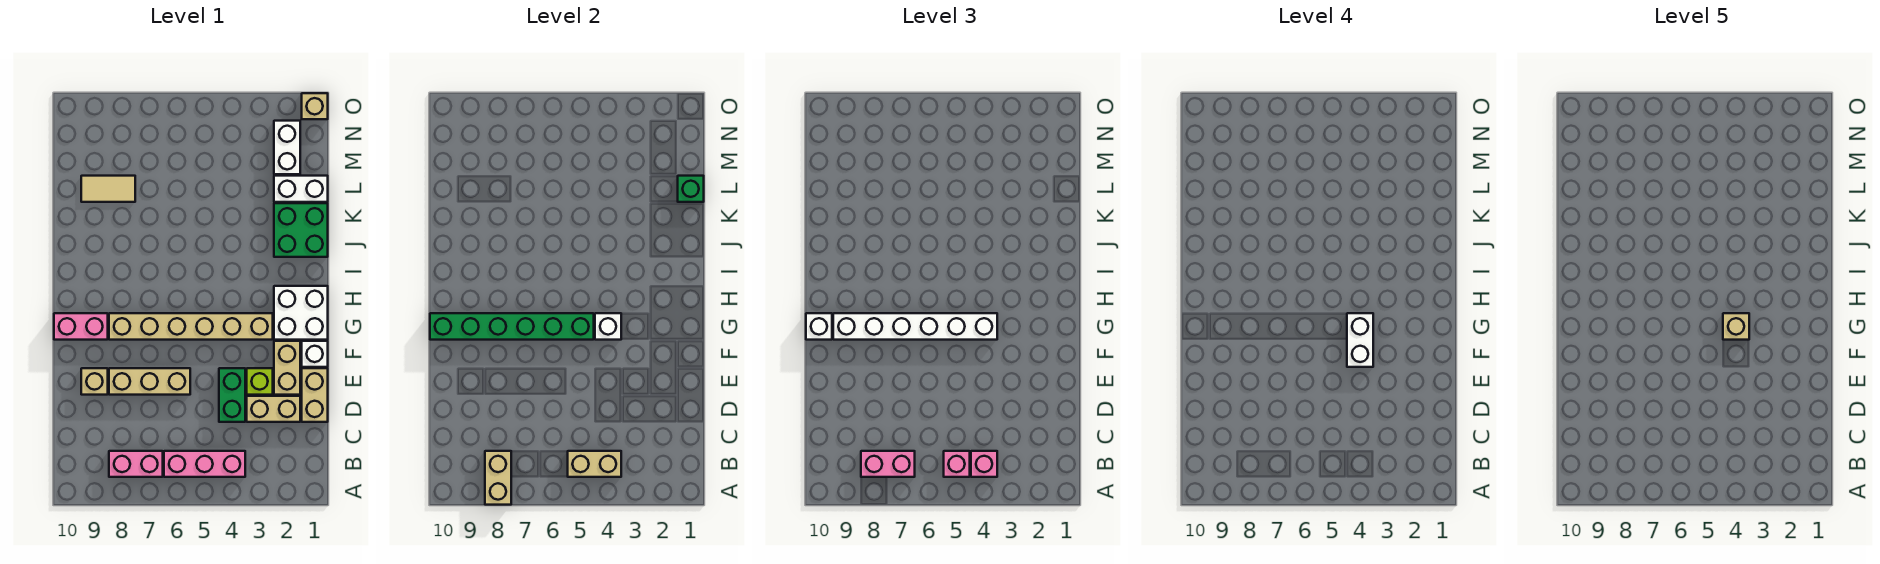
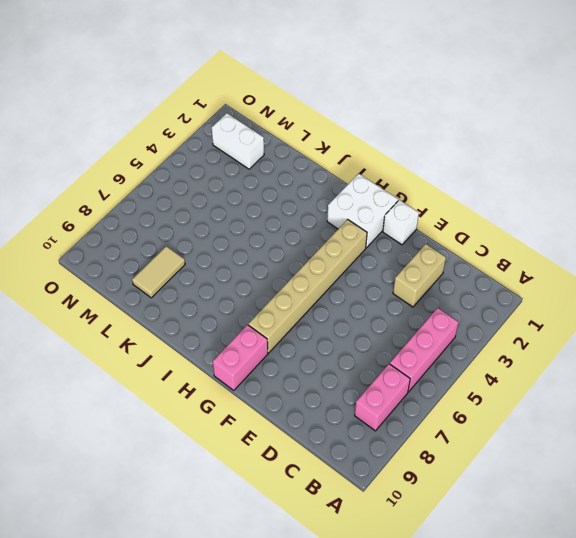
none -> tan 1x2 brick [302,368,328,422]
none -> green 1x2 brick [219,368,245,422]
none -> tan 1x2 brick [274,341,300,395]
none -> lime 1x1 brick [247,368,273,395]

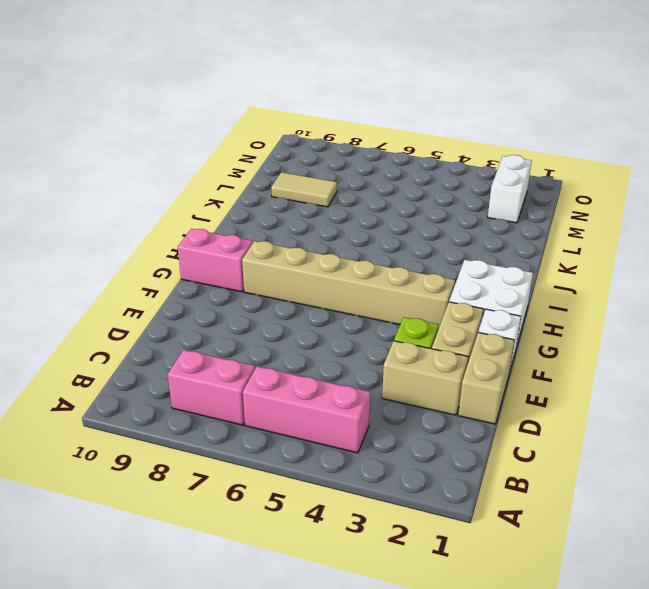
none -> green 1x2 brick [219,368,245,422]
none -> tan 1x3 brick [109,368,190,395]
none -> tan 1x1 brick [81,368,108,395]
none -> green 2x2 brick [274,203,328,257]

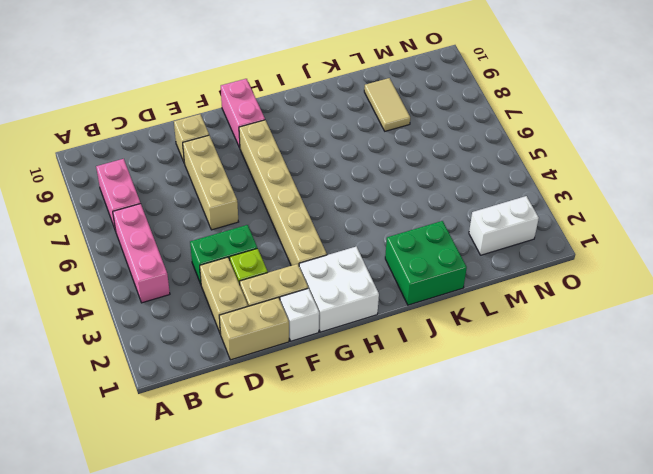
none -> white 1x2 brick [274,176,328,202]
none -> tan 1x1 brick [302,93,328,119]
none -> tan 1x2 brick [485,451,511,505]
none -> tan 1x2 brick [568,451,621,477]

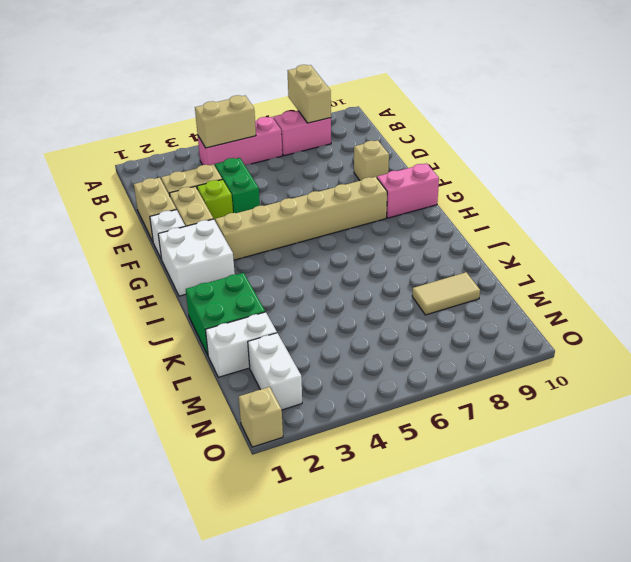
none -> tan 1x3 brick [109,368,190,395]
none -> white 1x1 brick [595,313,621,340]
none -> green 1x6 brick [430,313,594,340]
none -> green 1x1 brick [678,176,704,202]

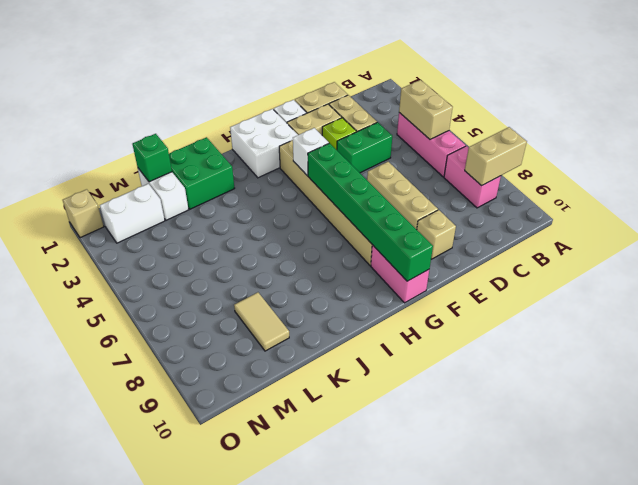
none -> pink 1x1 brick [971,451,997,477]
none -> pink 1x1 brick [944,451,970,477]
none -> pink 1x2 brick [861,451,915,477]
none -> white 1x6 brick [833,313,997,340]

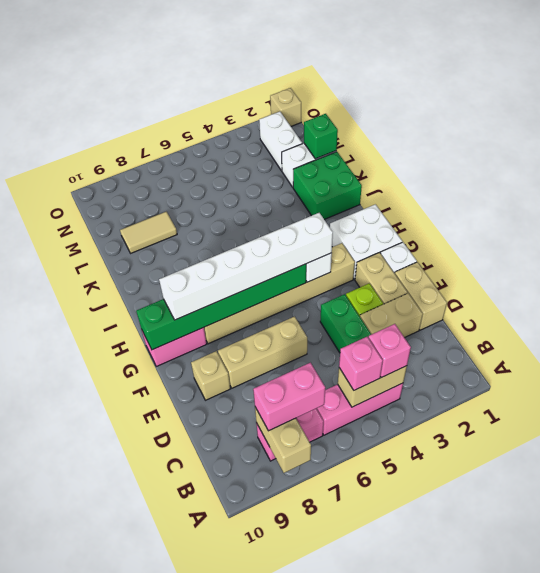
none -> white 1x1 brick [806,313,832,340]
none -> white 1x2 brick [1347,313,1373,367]
none -> tan 1x1 brick [1723,313,1749,340]

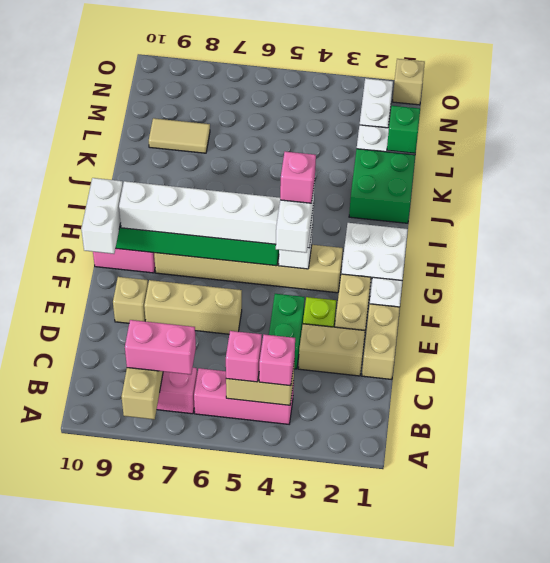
white 1x2 brick [81,178,123,254] -> white 1x1 brick [806,313,832,340]
pink 1x1 brick [280,152,316,203] -> tan 1x1 brick [1723,313,1749,340]

